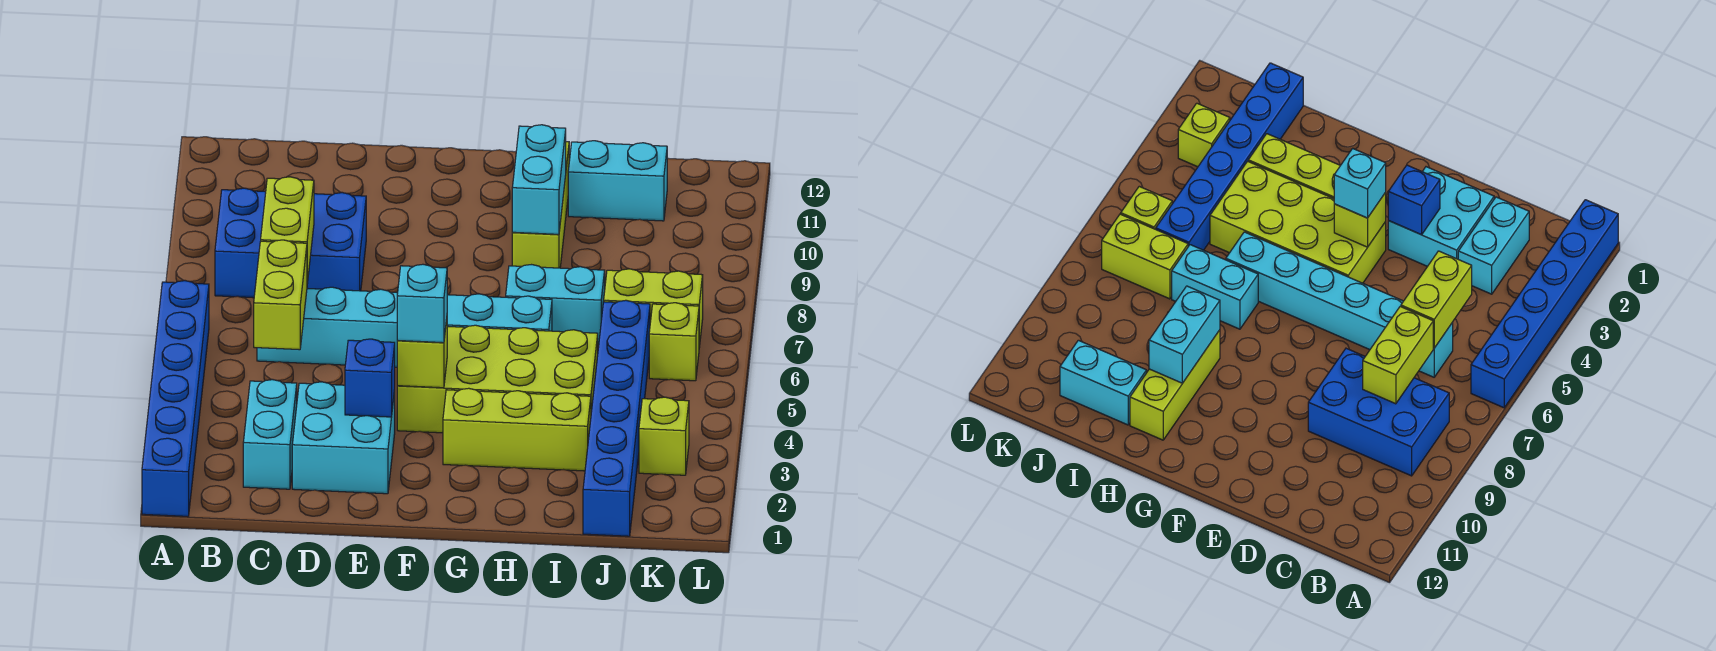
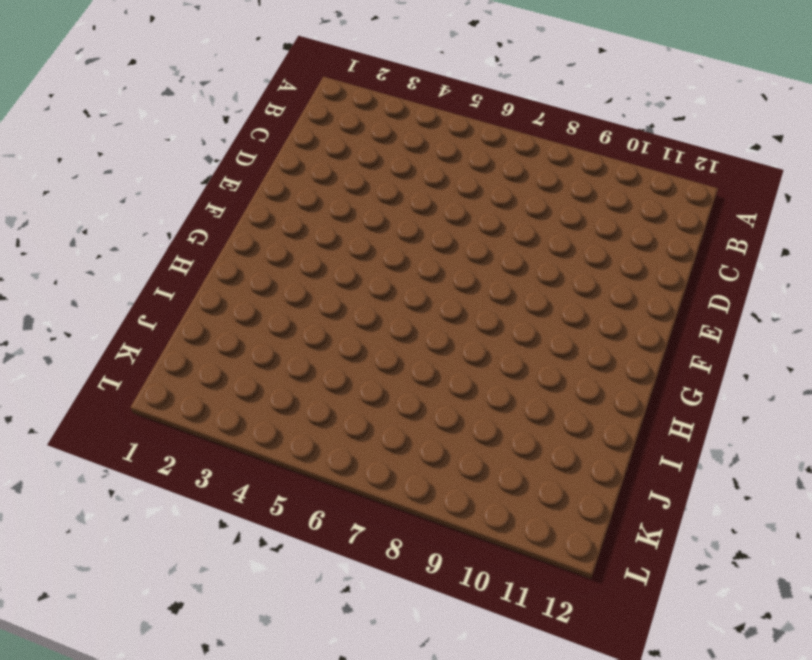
none -> blue 1x6 brick [142,281,209,516]
none -> blue 2x3 brick [215,188,366,298]
none -> cyan 1x2 brick [243,380,297,489]

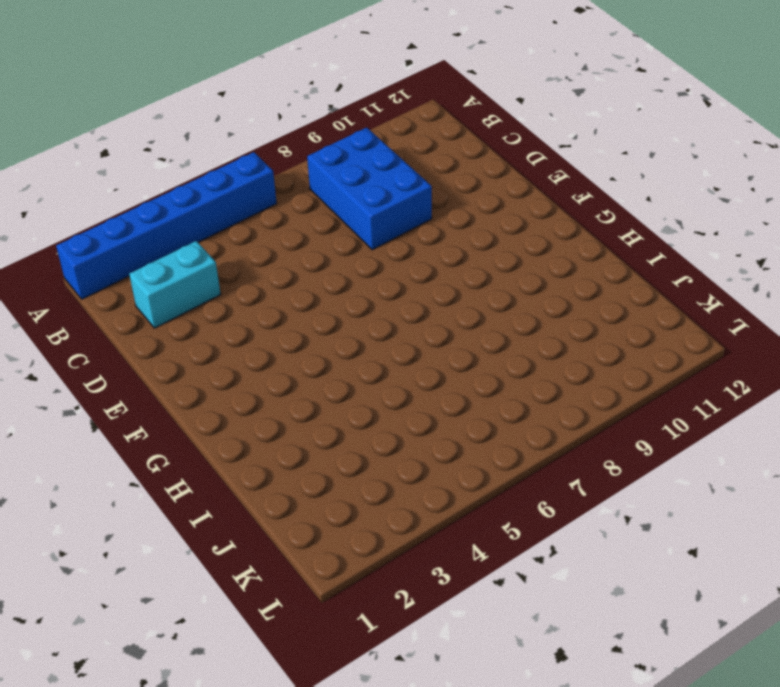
none -> cyan 1x6 brick [257,287,552,367]
none -> cyan 2x2 brick [292,382,395,494]
none -> lime 2x4 brick [397,325,598,433]

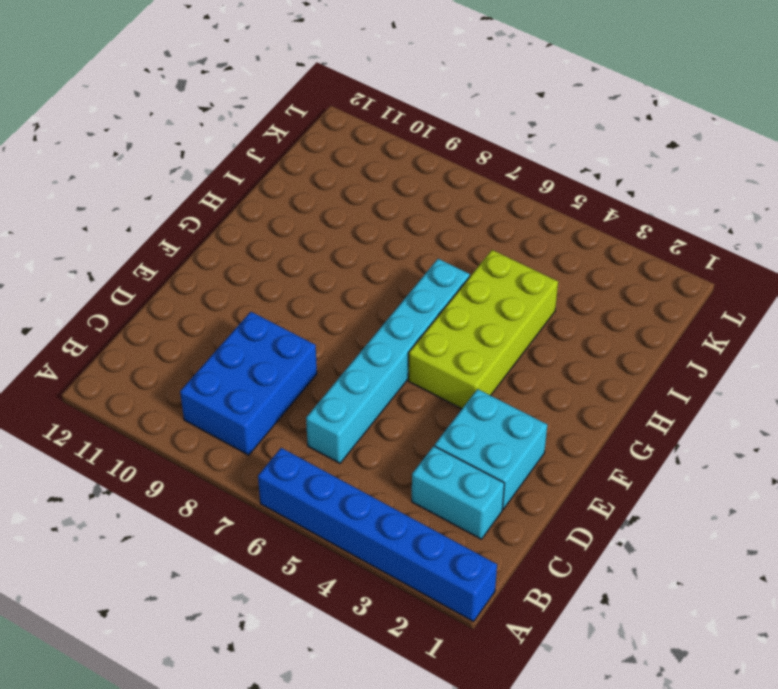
none -> lime 1x3 brick [443,388,591,471]
none -> cyan 1x2 brick [506,265,605,345]
none -> lime 1x3 brick [512,142,569,268]

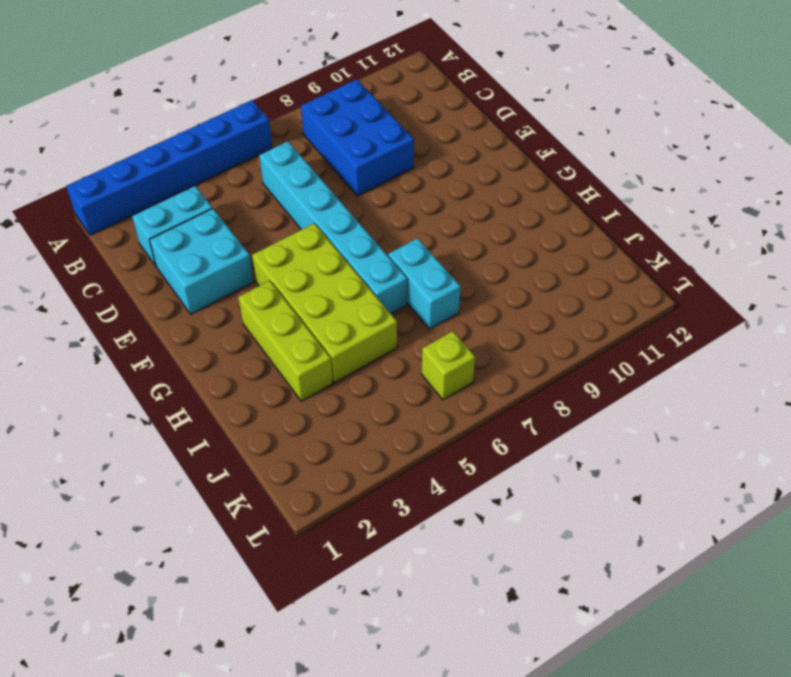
none -> lime 1x3 brick [512,142,569,268]
none -> cyan 1x2 brick [568,141,667,221]
none -> blue 1x6 brick [583,300,650,536]

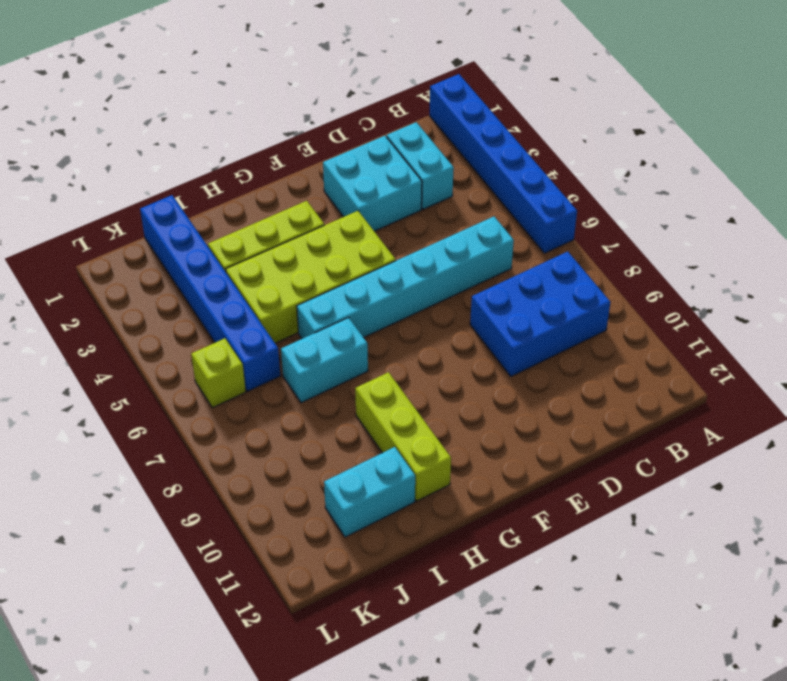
none -> lime 1x2 brick [604,269,703,347]
none -> lime 1x1 brick [639,397,689,475]
none -> lime 1x2 brick [254,240,307,350]

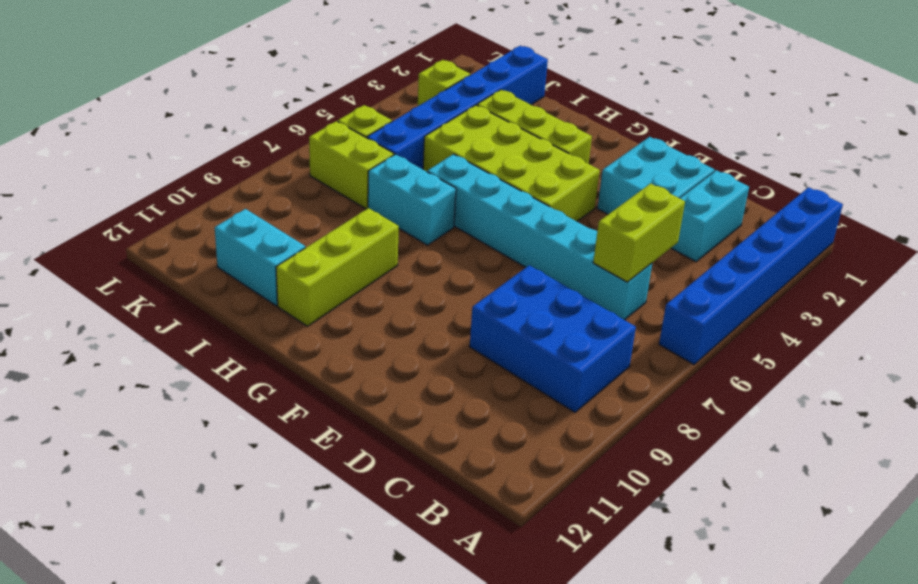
none -> lime 1x2 brick [261,177,314,283]
none -> blue 1x1 brick [345,339,395,417]
none -> lime 1x1 brick [397,319,447,388]

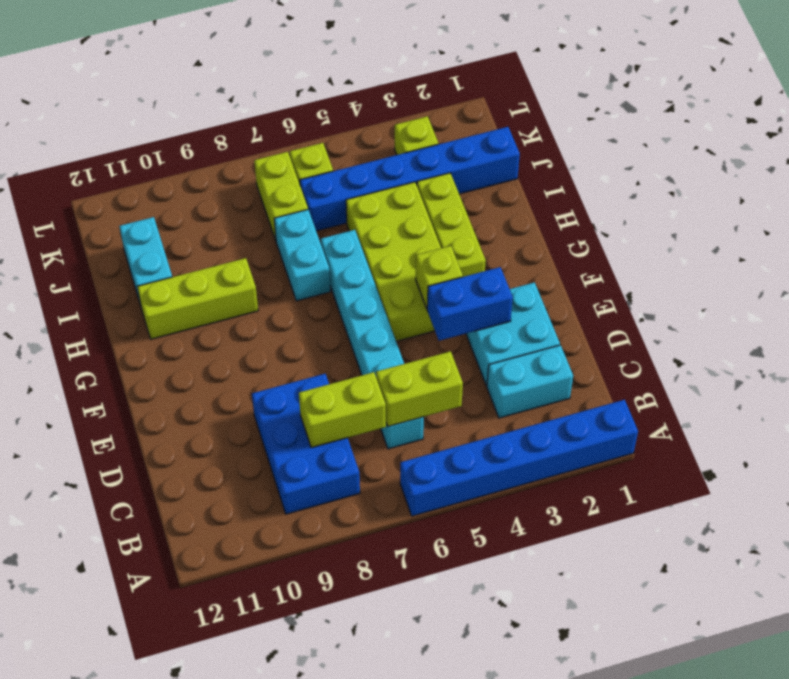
blue 1x2 brick [427,267,513,341] -> blue 1x1 brick [345,339,395,417]
none -> cyan 1x2 brick [512,125,566,234]
none -> cyan 1x1 brick [397,264,447,343]

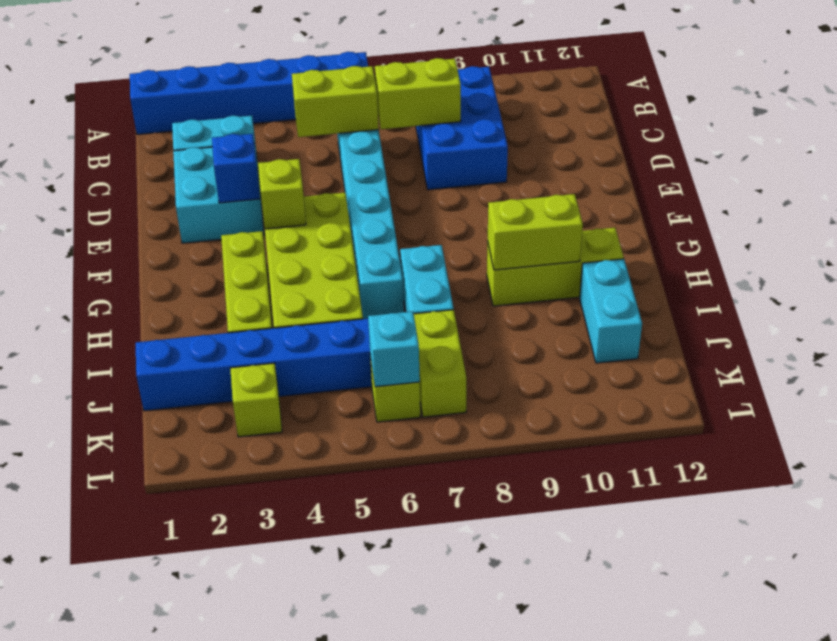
lime 1x2 brick [488,194,583,270] -> cyan 1x2 brick [512,125,566,234]
cyan 1x1 brick [368,311,420,387] -> cyan 1x1 brick moved to [397,264,447,343]

